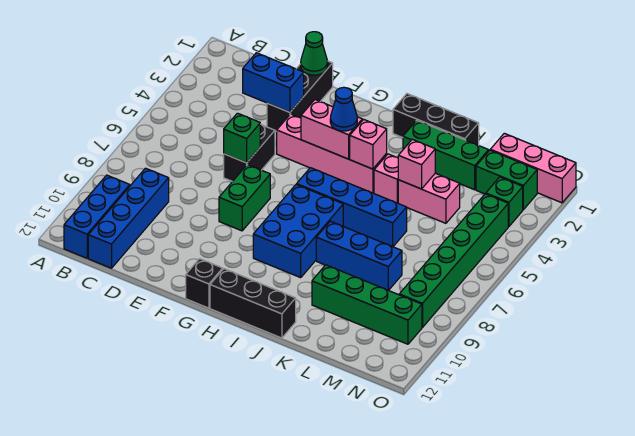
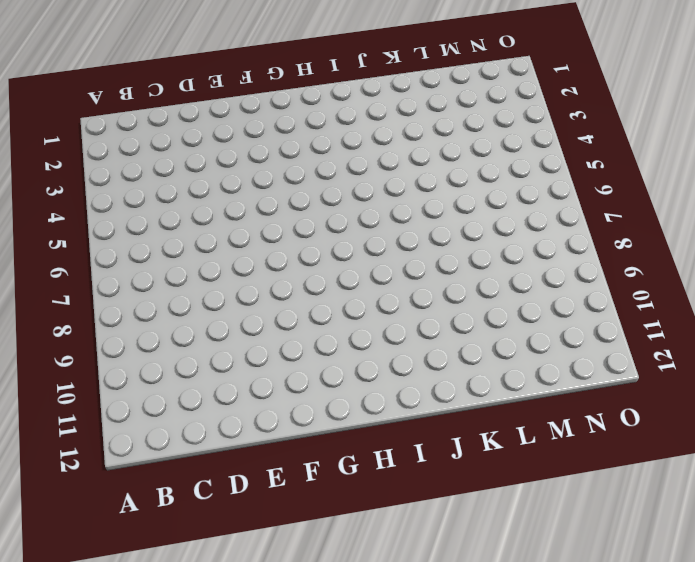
none -> blue 1x3 brick [64,175,130,258]
none -> blue 1x4 brick [88,168,169,268]
none -> black 1x3 brick [267,61,333,131]

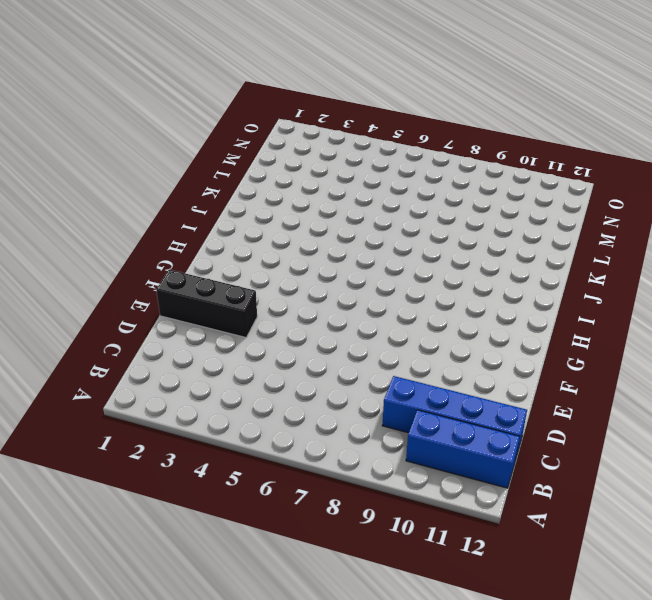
none -> black 1x2 brick [224,124,275,182]
none -> pink 1x4 brick [277,114,387,193]
none -> green 1x2 brick [219,165,270,231]

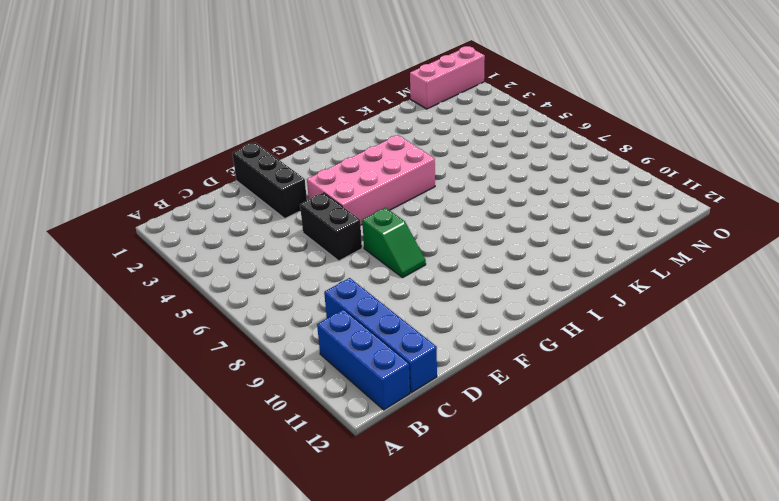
pink 2x4 brick [307,135,435,225] -> pink 1x4 brick [277,114,387,193]
green 1x2 slope [362,208,426,278] -> green 1x2 brick [219,165,270,231]
none -> black 1x1 brick [186,259,223,308]
none -> blue 1x4 brick [297,168,407,247]
none -> blue 2x3 brick [253,184,343,278]

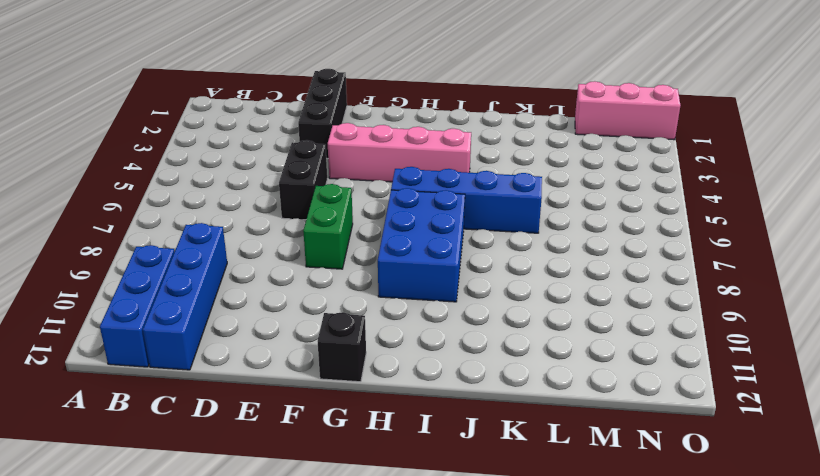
none -> black 1x3 brick [210,269,296,338]
none -> black 1x3 brick [393,94,479,145]
none -> green 1x3 brick [403,120,489,190]

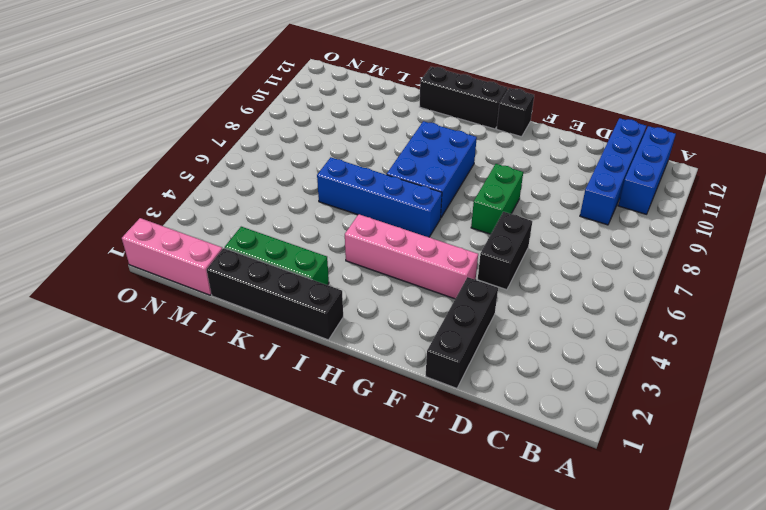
black 1x4 brick [207,248,343,340] -> black 1x3 brick [393,94,479,145]
none -> pink 1x1 brick [374,154,398,203]
none -> blue 1x3 brick [316,221,402,290]
none -> pink 1x2 brick [398,173,460,223]

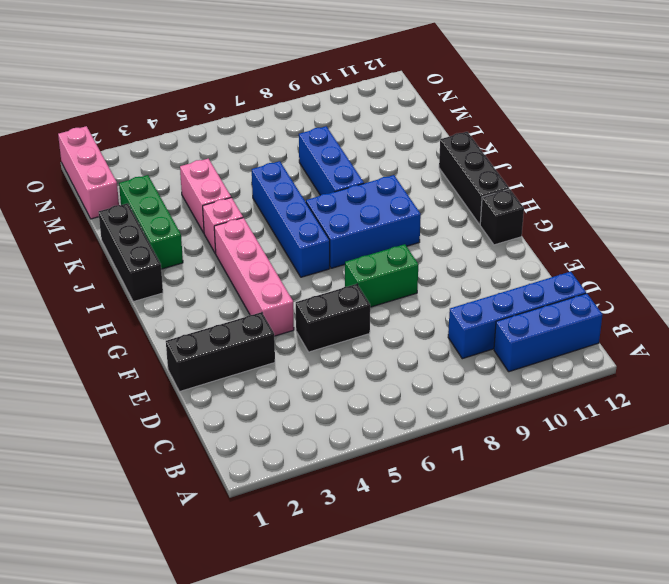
none -> green 1x4 brick [312,265,422,344]
none -> green 1x2 brick [476,150,537,210]
none -> green 1x1 brick [486,177,523,226]

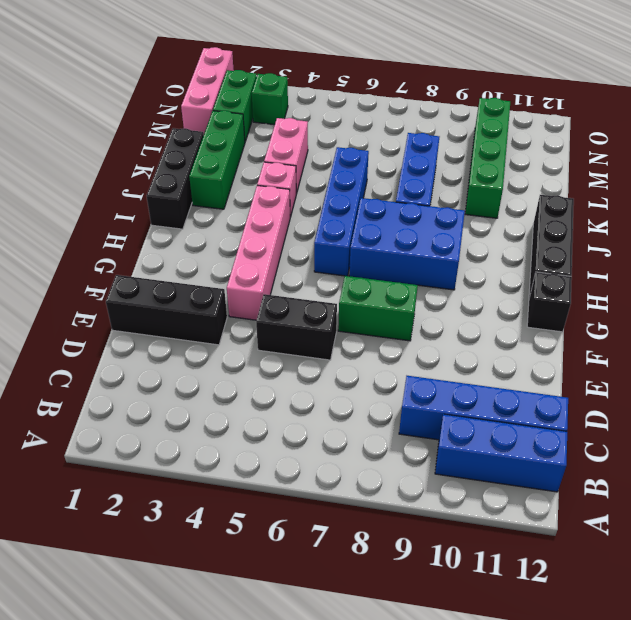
none -> green 1x6 brick [399,194,508,328]
none -> blue 1x2 brick [243,53,304,112]
none -> green 1x1 cone [301,32,328,75]

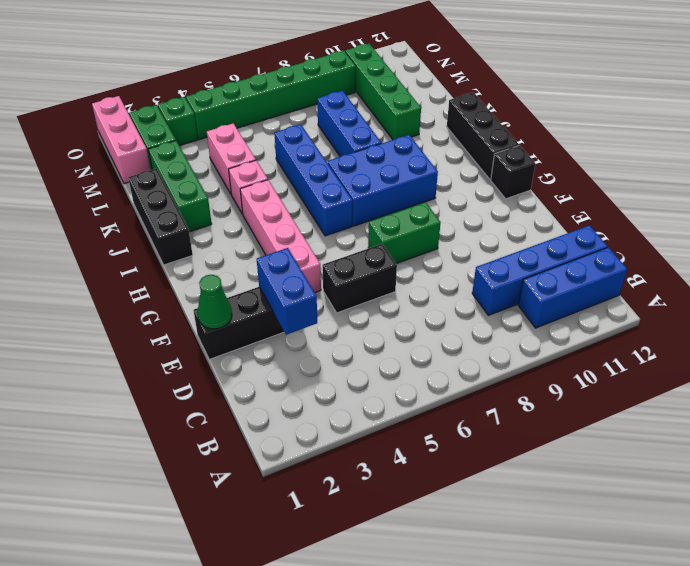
none -> green 1x1 brick [224,113,260,163]
none -> pink 1x2 brick [301,100,362,159]
none -> pink 1x1 brick [350,119,387,169]

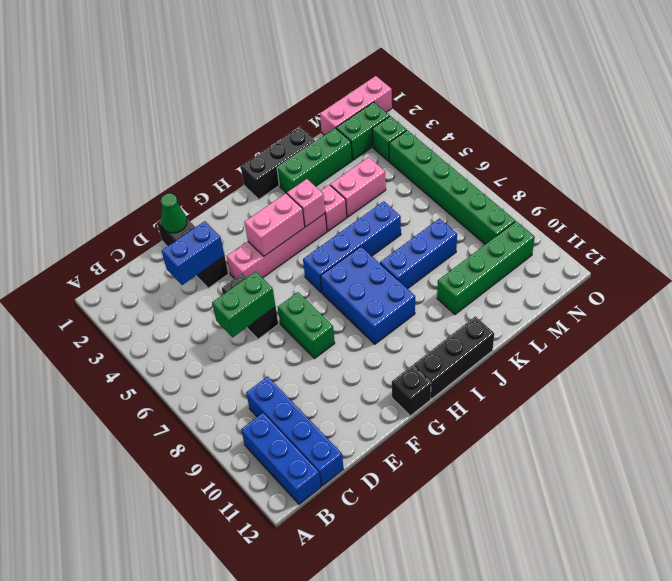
green 1x2 brick [212,272,276,338] -> green 1x1 brick [224,113,260,163]
none -> pink 1x1 brick [398,139,435,189]
none -> blue 1x1 cone [330,87,357,131]

